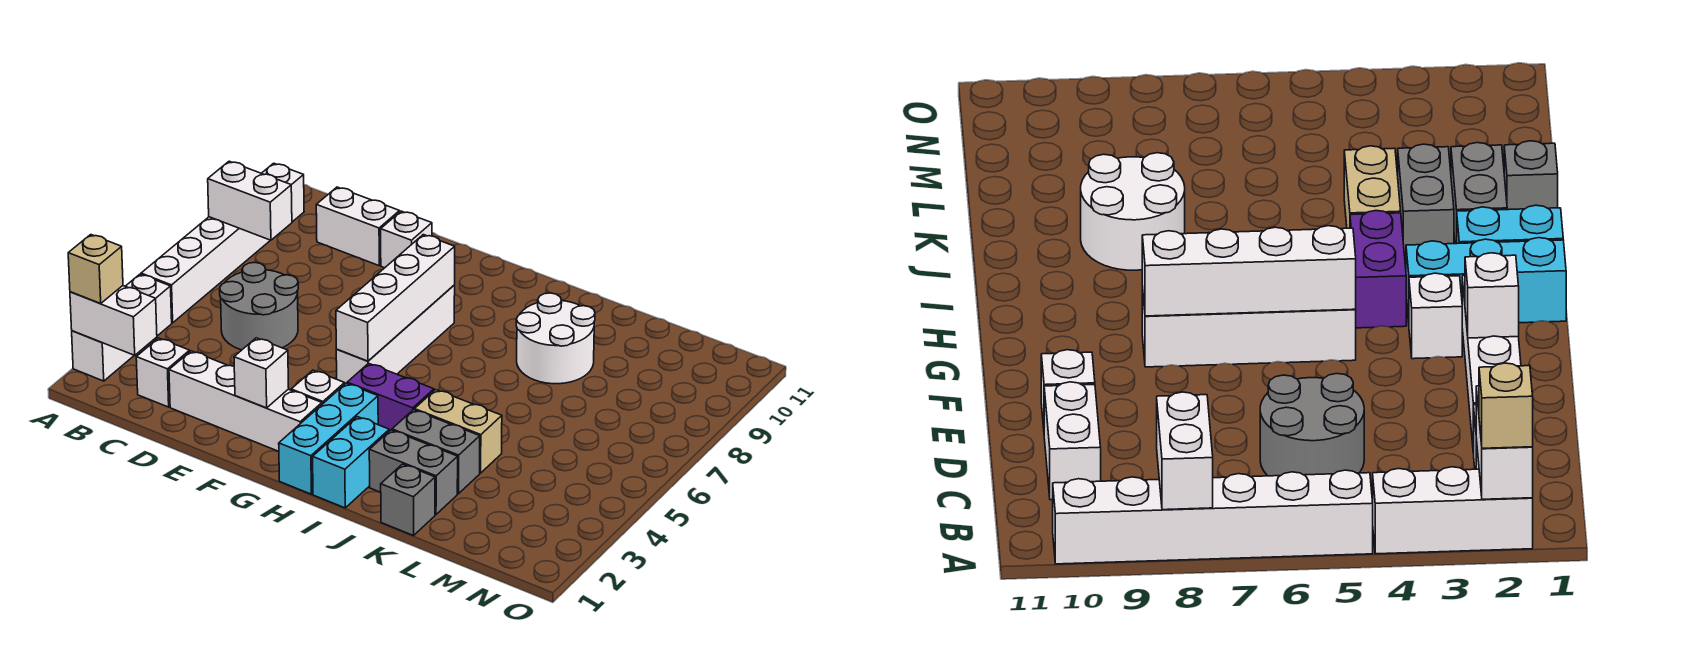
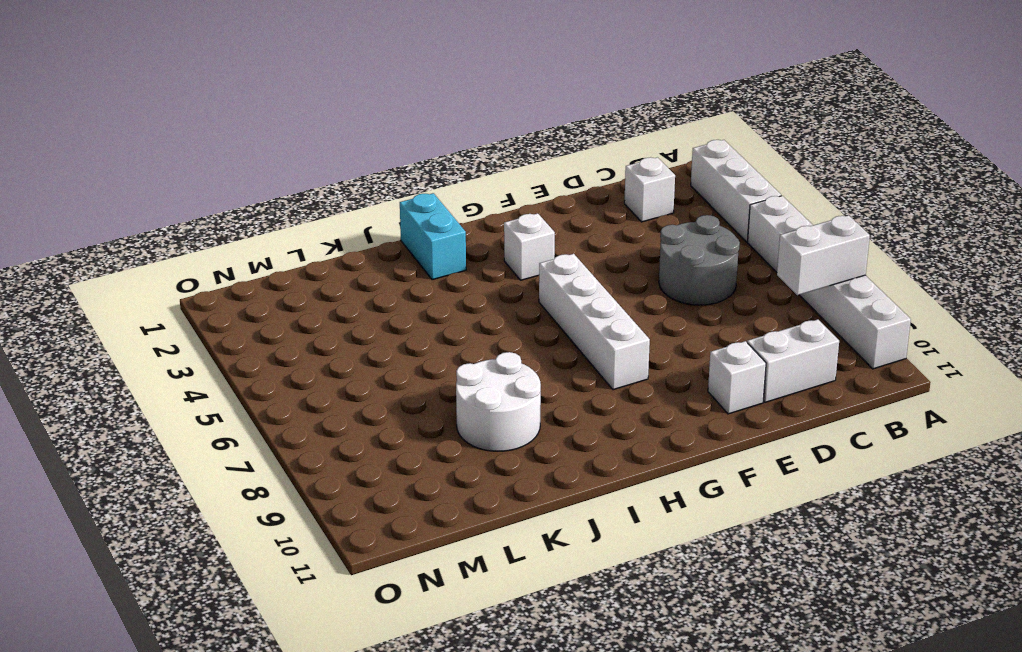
none -> white 1x4 brick [169,351,322,451]
none -> cyan 1x3 brick [279,383,378,494]
none -> purple 1x2 brick [347,363,434,431]

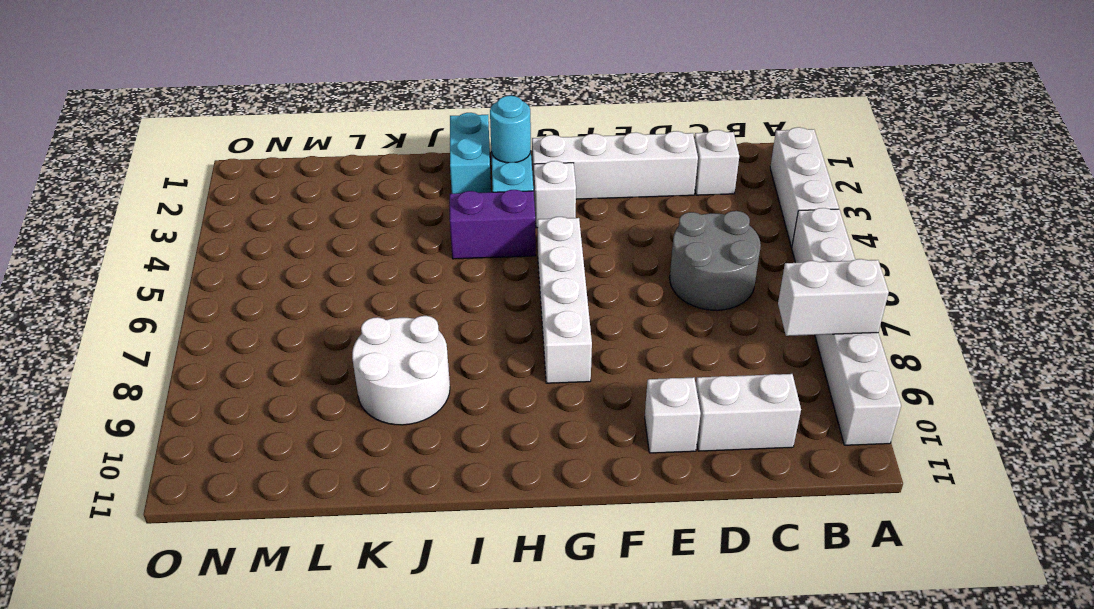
cyan 1x1 round brick [490,96,531,163] -> none
none -> grey 1x2 brick [369,430,458,514]
none -> grey 1x2 brick [392,410,480,494]
none -> tan 1x2 brick [414,390,502,473]

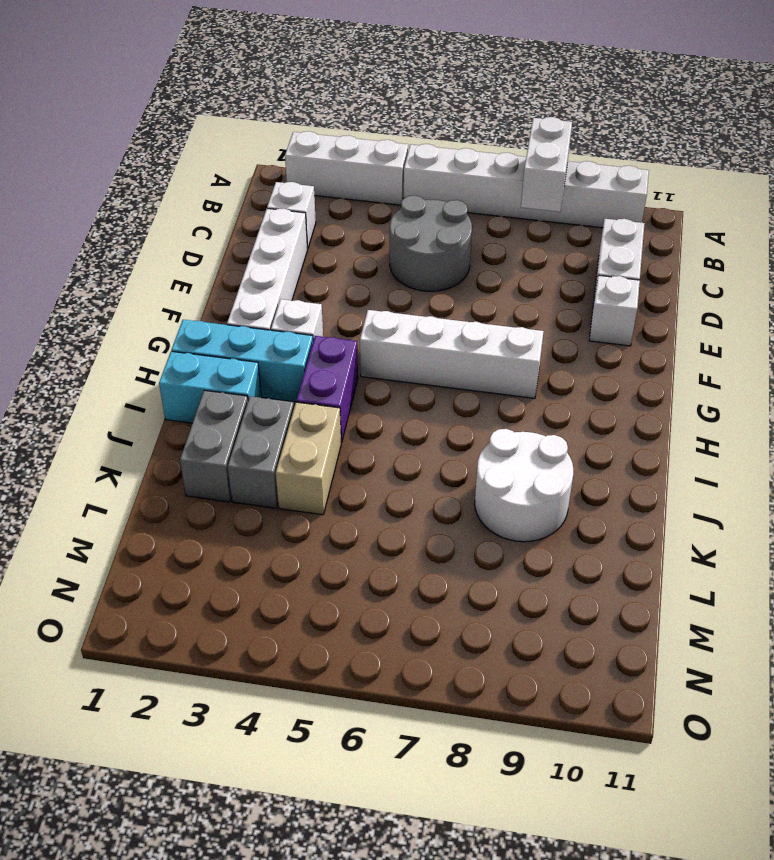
none -> grey 1x1 brick [381,464,435,536]
none -> white 1x2 brick [70,286,157,355]
none -> white 1x1 brick [234,338,289,408]

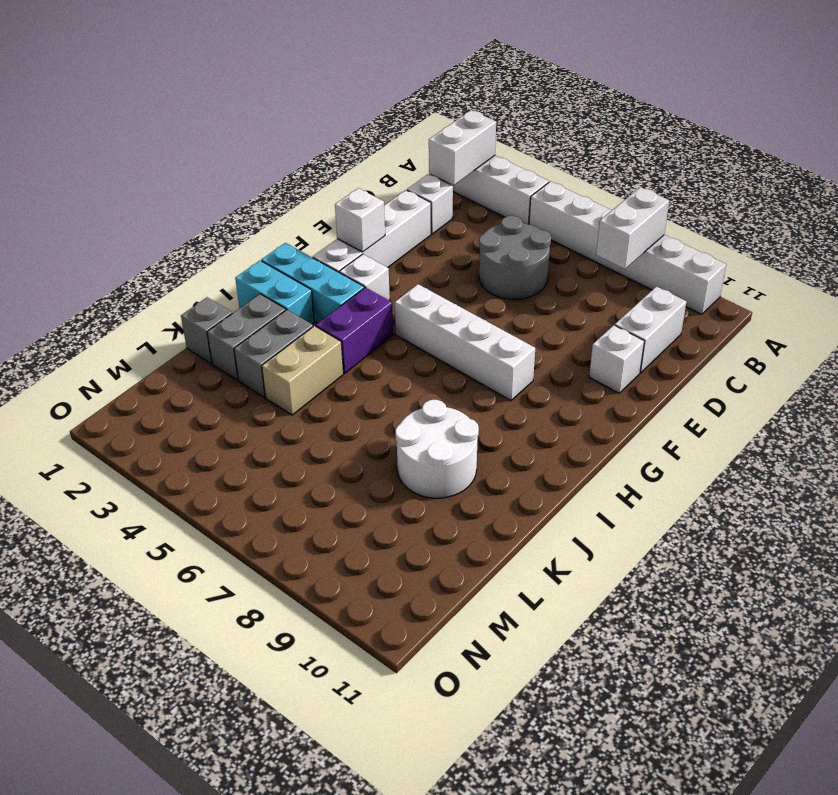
none -> white 1x4 brick [336,235,455,361]
none -> tan 1x1 brick [68,235,123,303]

